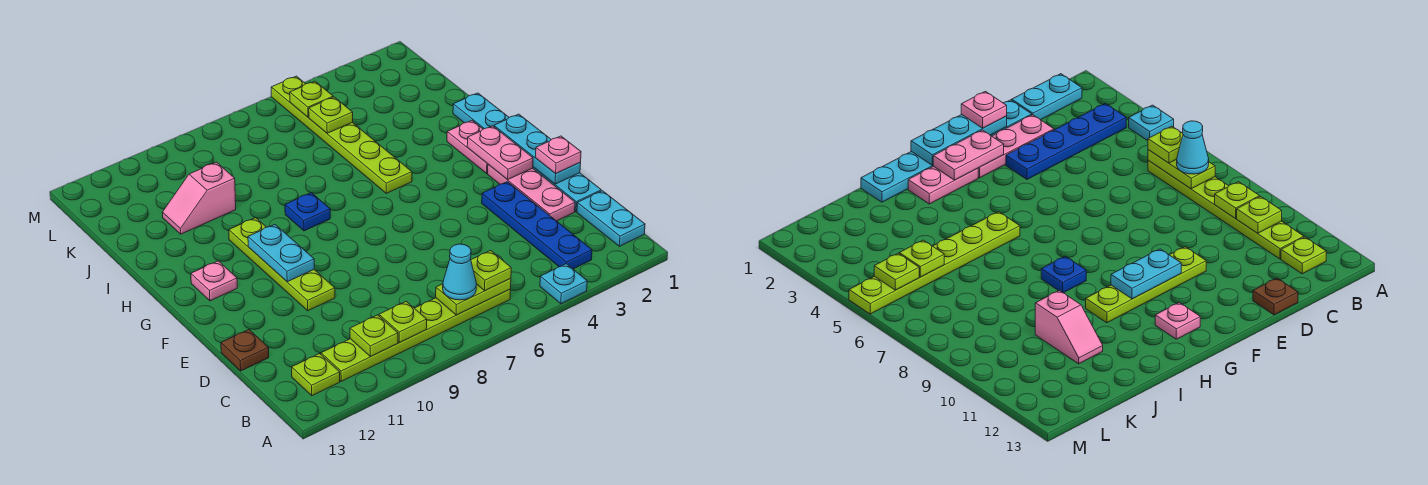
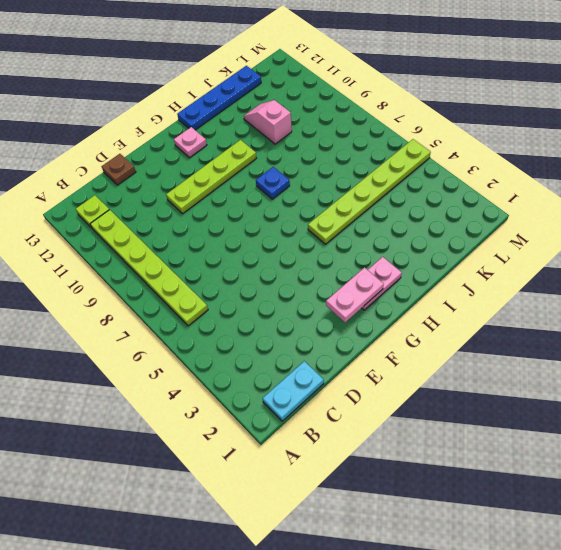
blue 1x4 plate [177,66,261,130] -> blue 1x4 plate moved to [482,182,592,269]
none -> cyan 1x1 plate [540,264,587,304]
none -> cyan 1x6 plate [453,93,601,212]
none -> pink 1x3 plate [488,164,575,221]

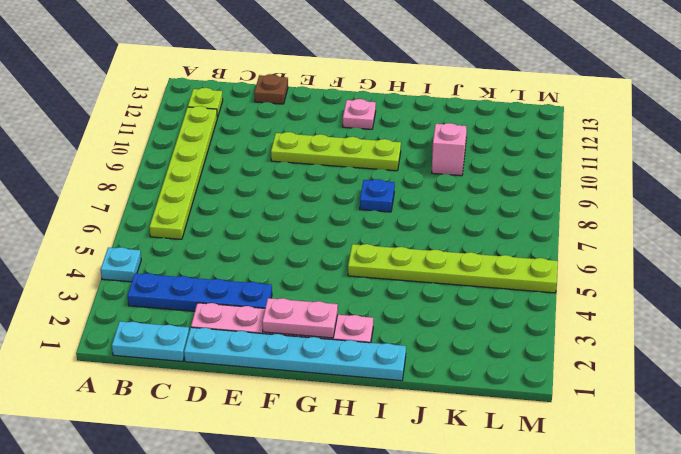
none -> lime 1x2 plate [436,278,511,315]
none -> lime 1x1 plate [379,301,427,343]
none -> lime 1x1 plate [350,315,398,357]

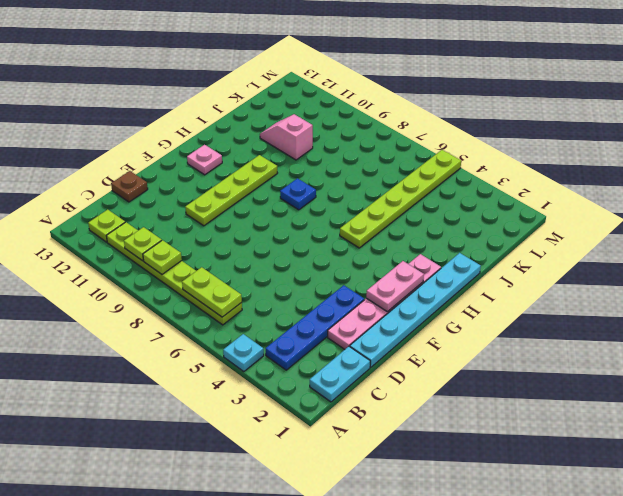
none -> cyan 1x3 plate [494,114,581,184]
none -> cyan 1x2 plate [248,225,314,282]
none -> lime 1x1 plate [309,97,353,133]

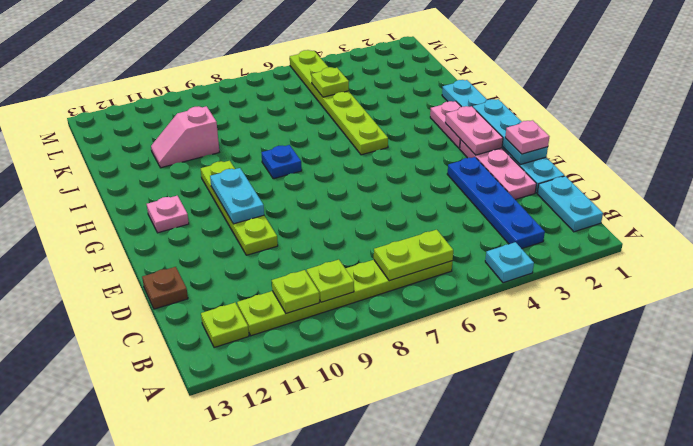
none -> lime 1x1 plate [290,81,333,117]
none -> lime 1x1 plate [471,250,511,291]
none -> cyan 1x1 cone [443,244,477,300]

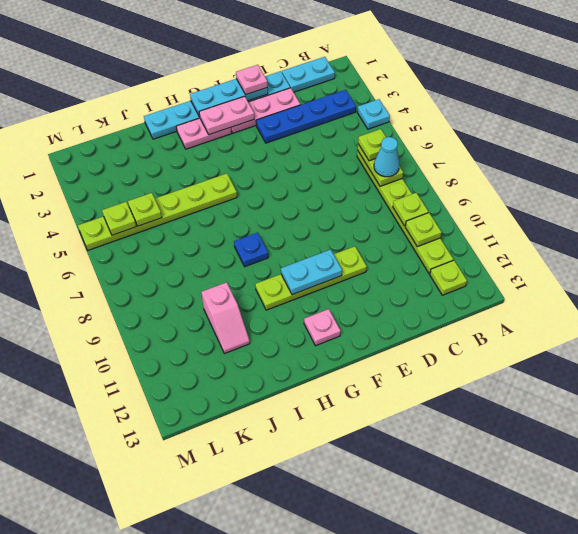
none -> brown 1x1 plate [221,330,269,371]

